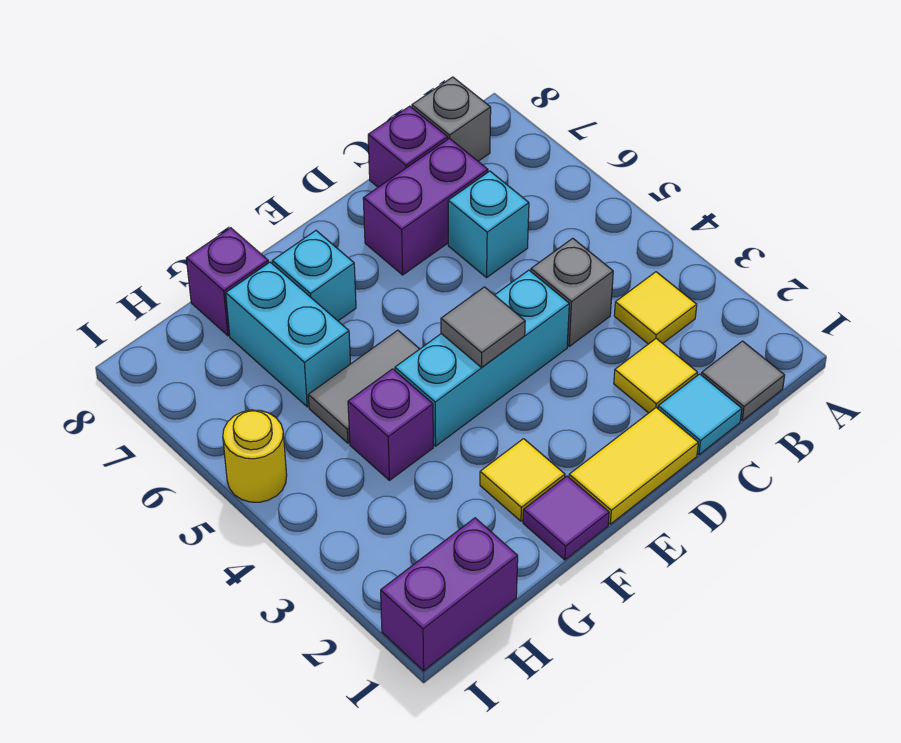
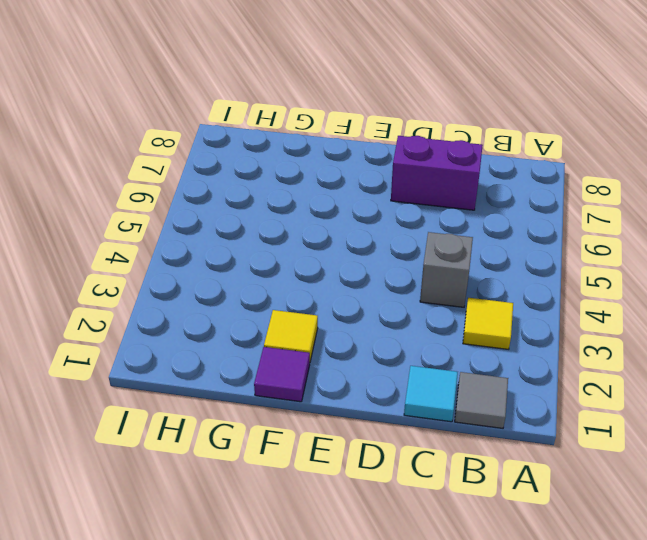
none -> grey 1x1 brick [412,77,491,161]
none -> yellow 1x1 tile [614,339,698,413]
none -> cyan 1x1 brick [448,171,529,278]

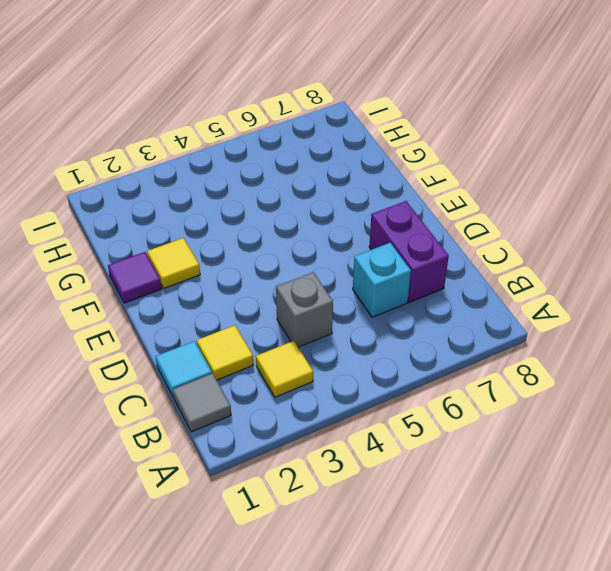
none -> grey 1x1 brick [412,77,491,161]
none -> purple 1x1 brick [368,106,448,187]
none -> yellow 1x2 tile [569,408,698,524]

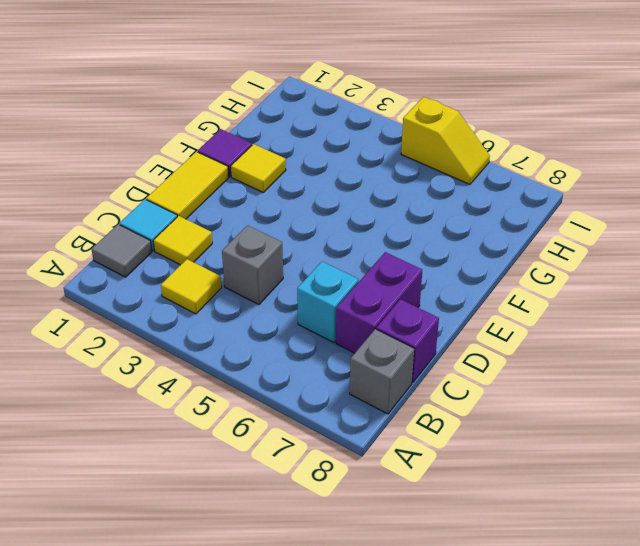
yellow 1x2 slope [401,97,490,184] -> yellow 1x1 round brick [223,410,287,502]
none -> cyan 1x3 brick [395,270,569,446]
none -> grey 1x2 tile [308,330,419,443]
none -> cyan 1x1 brick [272,231,356,321]

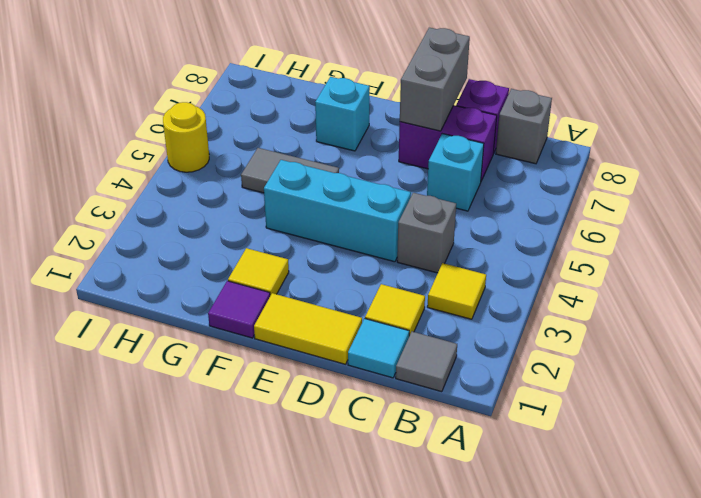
grey 1x2 brick [400,28,470,131] -> none
none -> purple 1x1 brick [348,369,433,480]
none -> cyan 1x2 brick [226,262,351,407]
none -> purple 1x1 brick [186,228,268,336]

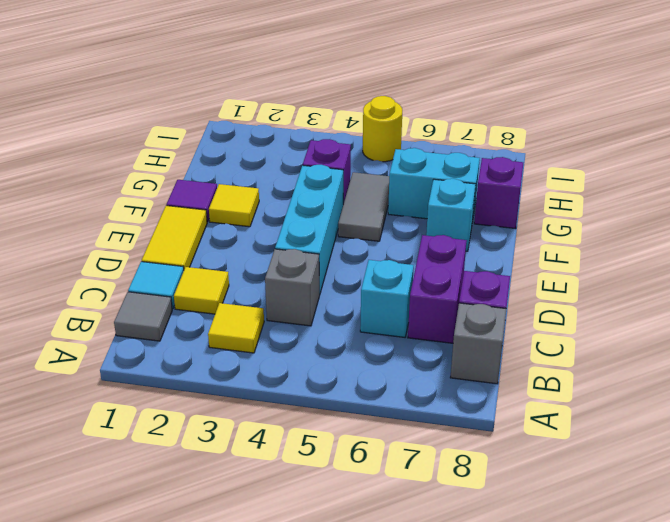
none -> purple 1x2 brick [381,518,518,671]
none -> grey 1x1 tile [441,287,525,367]

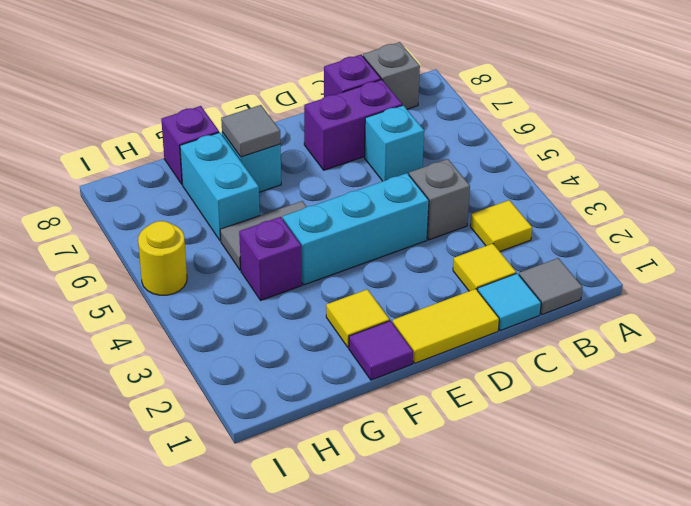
grey 1x1 tile [221,105,281,157] -> grey 1x1 tile moved to [441,287,525,367]
none -> purple 1x2 brick [381,518,518,671]

